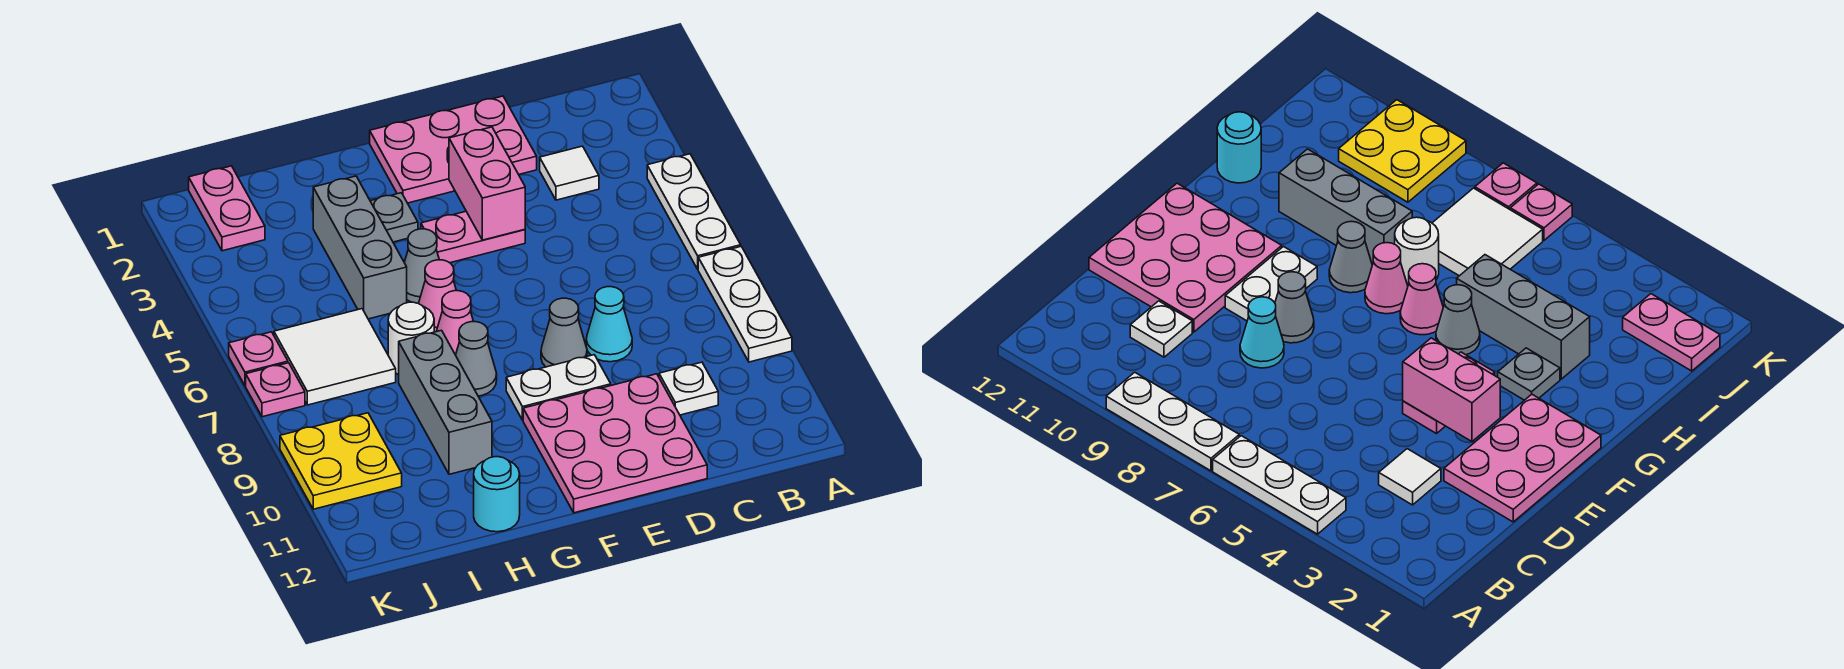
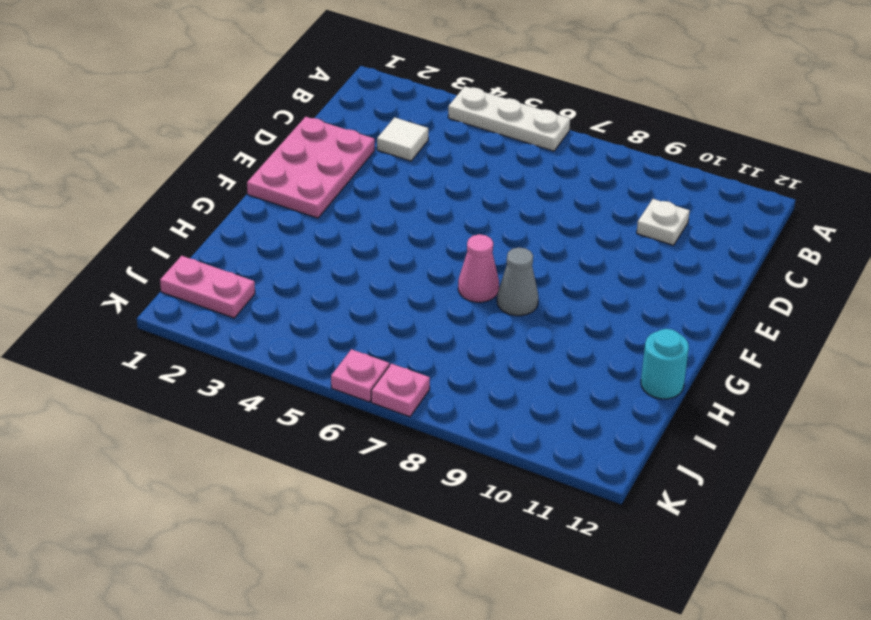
none -> white 1x3 plate [698,247,792,362]
none -> cyan 1x1 cone [586,287,632,362]
none -> pink 3x3 plate [523,374,707,513]

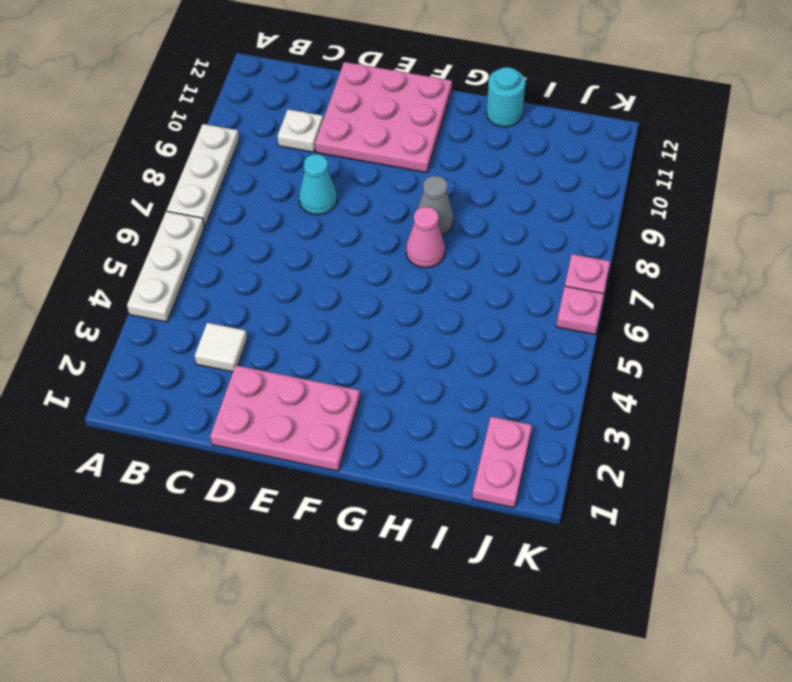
none -> pink 1x2 plate [421,211,525,263]
none -> grey 1x1 cone [541,298,587,367]
none -> white 1x2 plate [506,355,611,420]

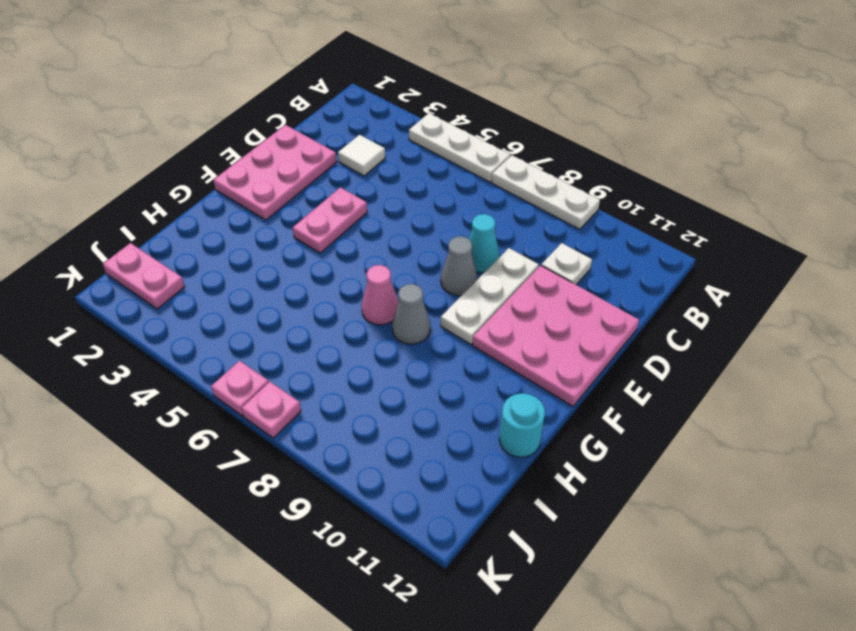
white 1x3 plate [441,248,539,344] -> white 1x2 plate [506,355,611,420]
none -> grey 1x1 plate [370,193,418,242]
none -> grey 1x1 cone [404,229,439,303]
none -> pink 1x1 cone [419,260,456,332]

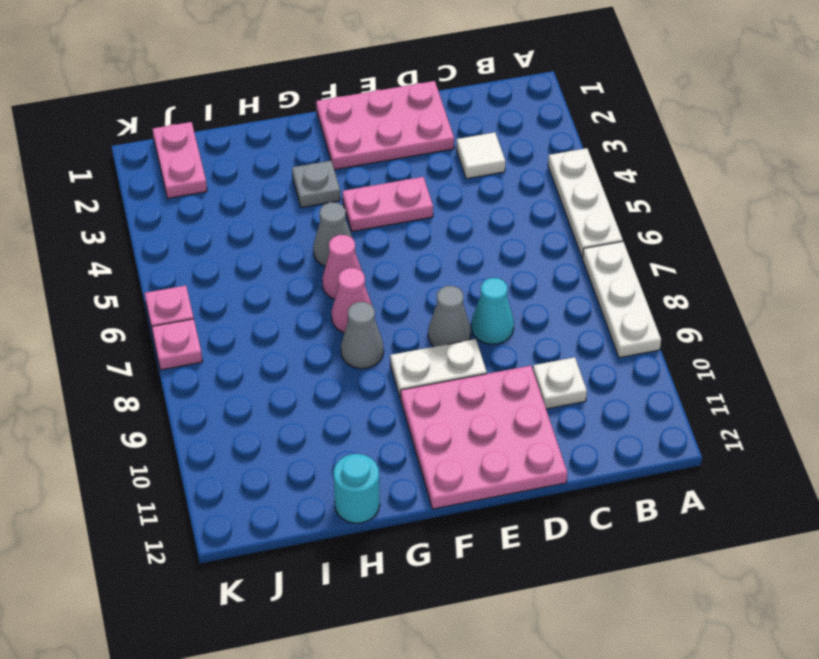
none -> grey 1x3 brick [313,176,407,319]
none -> white 1x1 round brick [388,302,434,375]
none -> grey 1x3 brick [399,330,492,474]

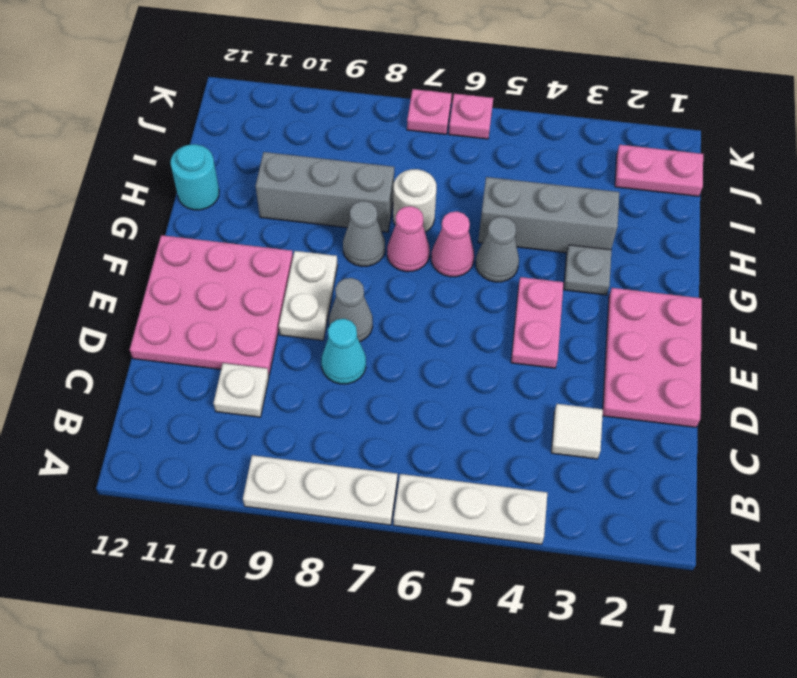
none -> white 2x2 tile [274,309,396,405]
none -> yellow 2x2 plate [280,413,402,509]
none -> pink 1x2 brick [449,127,525,240]

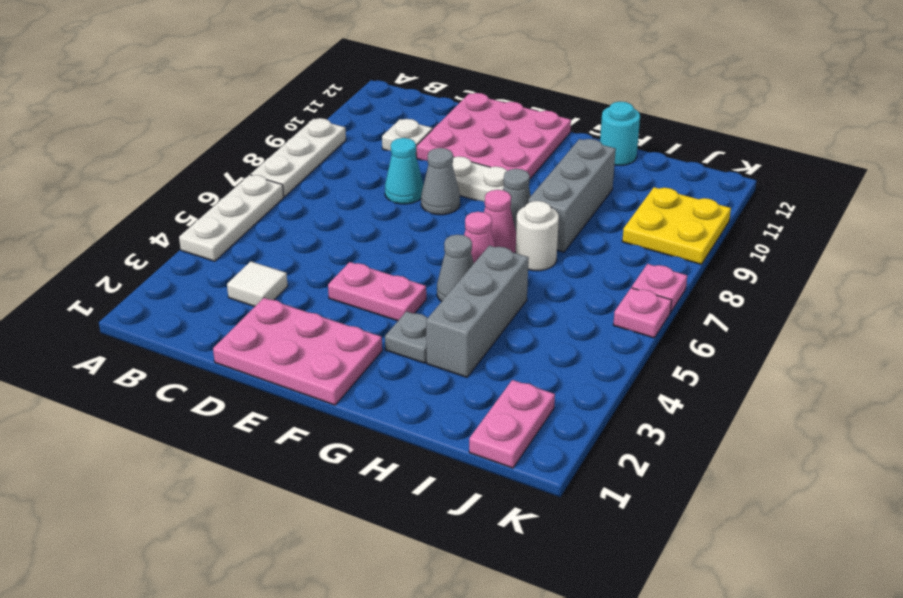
none -> white 2x2 tile [274,309,396,405]
none -> pink 1x2 brick [449,127,525,240]

